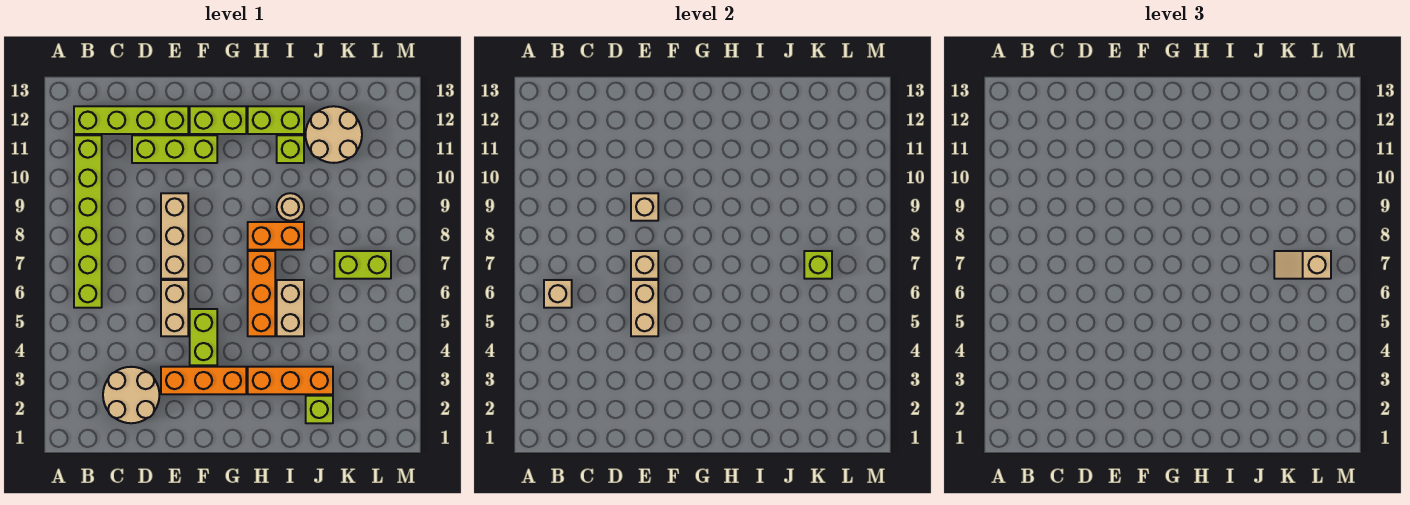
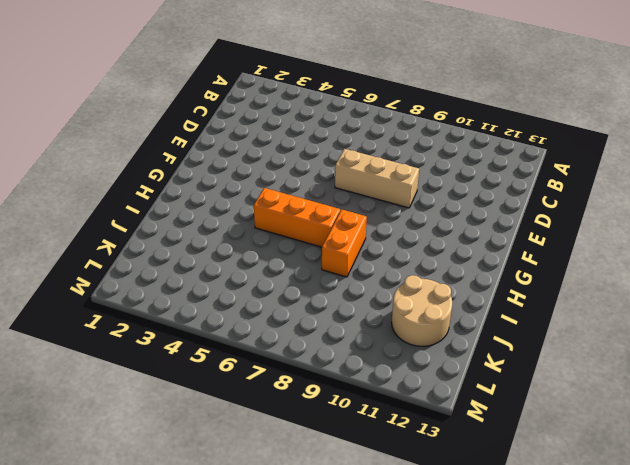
none -> lime 1x6 brick [74,135,102,308]
none -> lime 1x4 brick [74,106,188,134]
none -> tan 2x2 round brick [103,367,159,423]

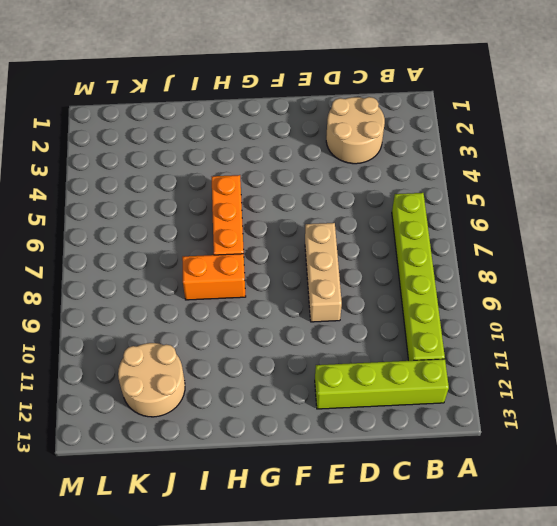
none -> lime 1x3 brick [132,135,217,163]
none -> orange 1x3 brick [161,367,246,394]
none -> tan 1x2 brick [161,280,188,336]

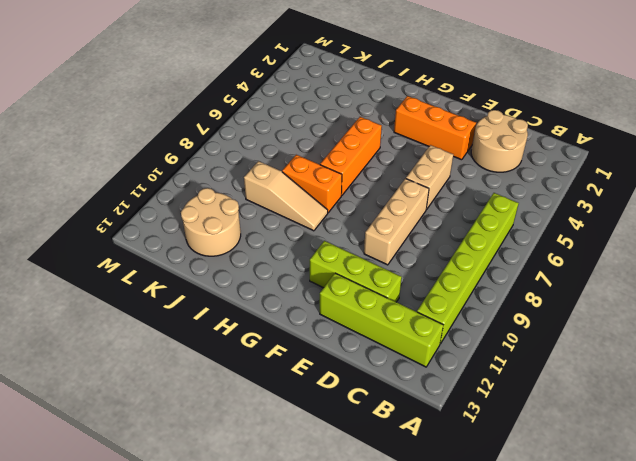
tan 1x3 slope [244,161,328,231] -> tan 1x1 round brick [277,193,304,221]
none -> lime 1x2 brick [190,309,217,365]
none -> lime 1x2 brick [190,106,246,134]
none -> orange 1x3 brick [248,367,333,394]

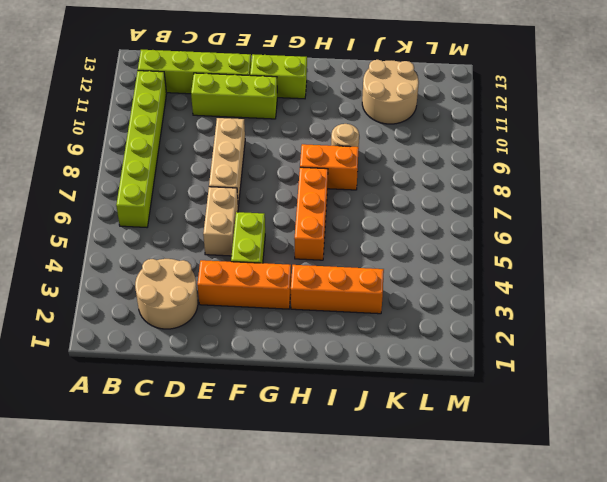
none -> lime 1x2 brick [248,106,304,134]
none -> tan 1x2 brick [277,280,304,336]
none -> lime 1x1 brick [277,135,304,163]

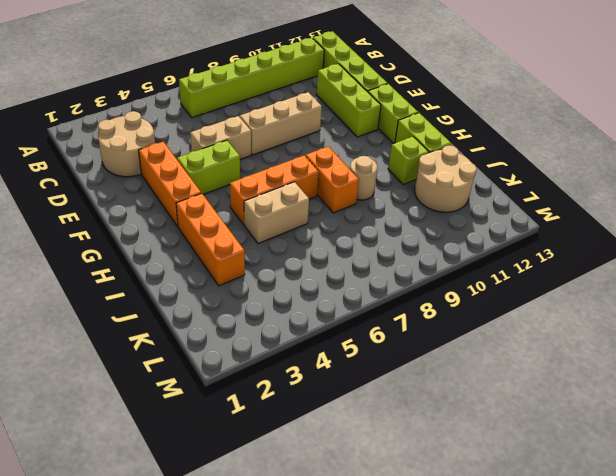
none -> lime 1x1 brick [306,396,333,423]
none -> lime 1x2 brick [334,251,391,279]
none -> tan 1x1 brick [544,280,572,308]

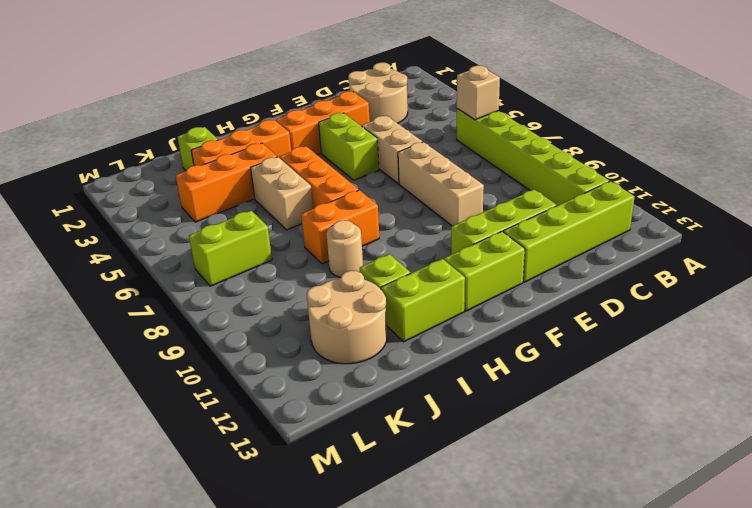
orange 1x3 brick [176,143,277,222] -> none
none -> tan 1x2 brick [631,280,658,336]
none -> tan 1x1 brick [631,251,658,279]
none -> tan 1x1 brick [631,193,658,221]

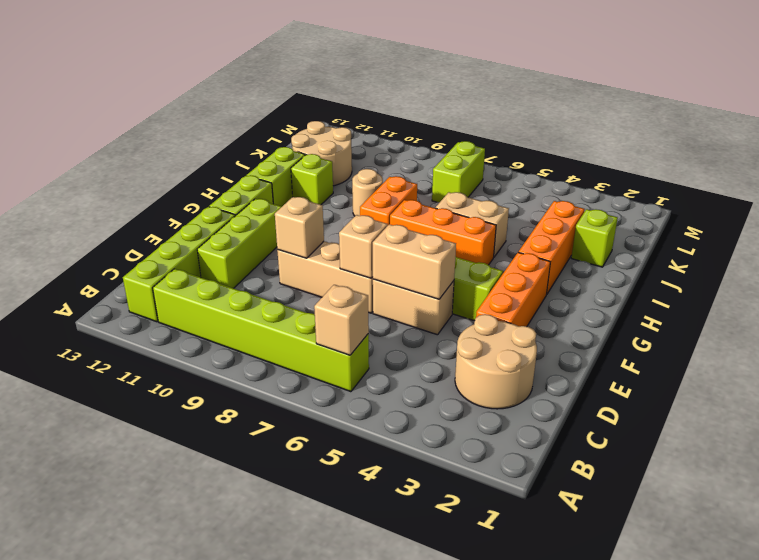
none -> lime 1x1 brick [804,251,832,279]
none -> tan 1x2 slope [1274,251,1331,279]

